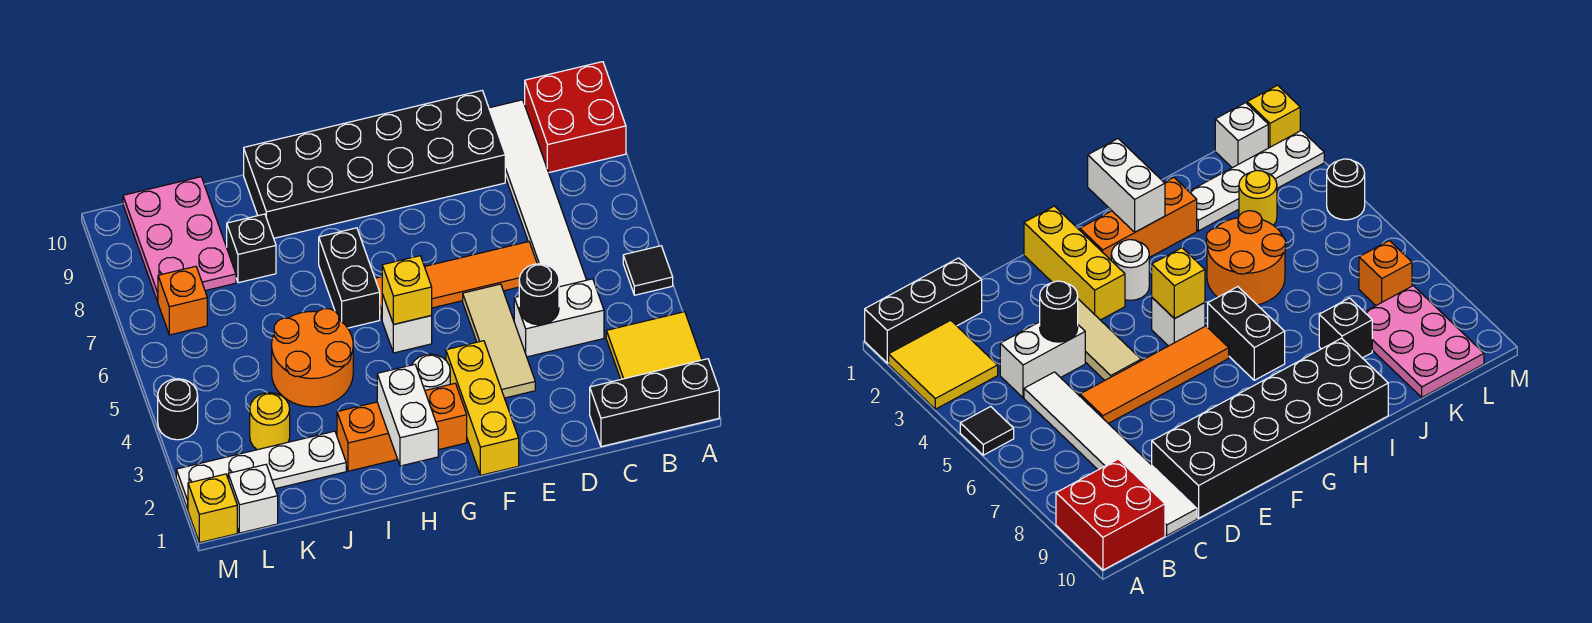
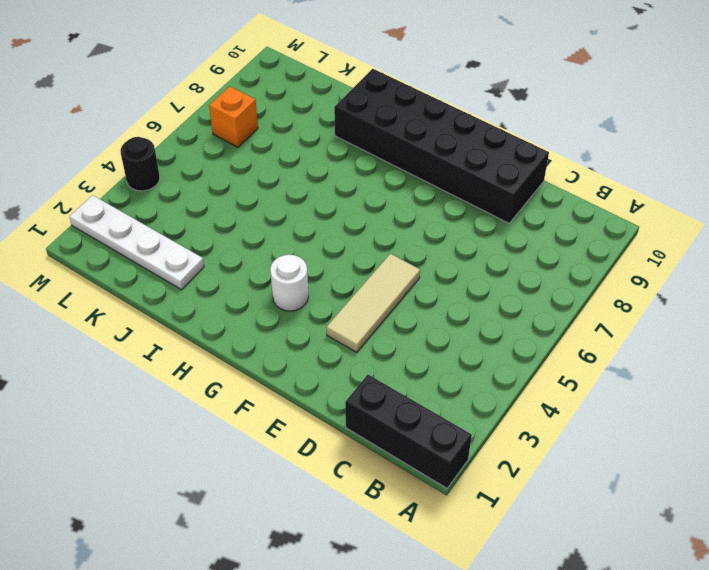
none -> yellow 2x2 tile [606,312,702,379]
none -> black 1x1 tile [623,246,673,295]
none -> red 2x2 brick [525,62,626,172]

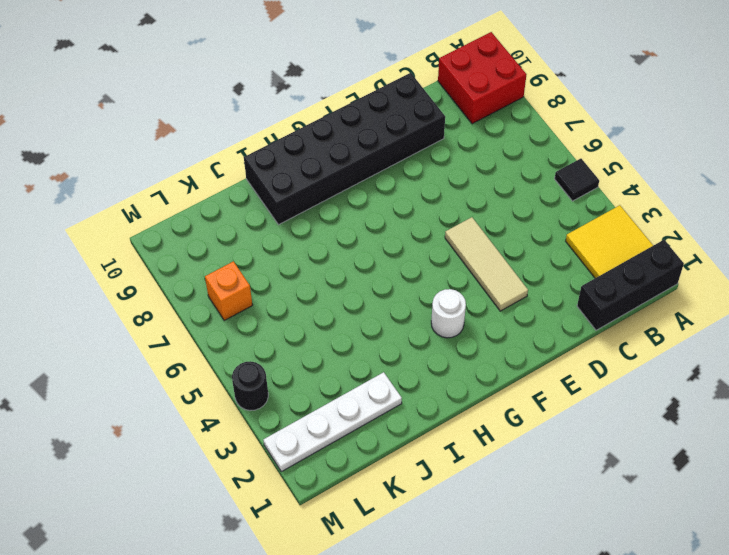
none -> white 1x2 brick [514,279,604,357]
none -> white 1x6 tile [489,100,586,287]
none -> orange 1x4 tile [375,242,537,319]

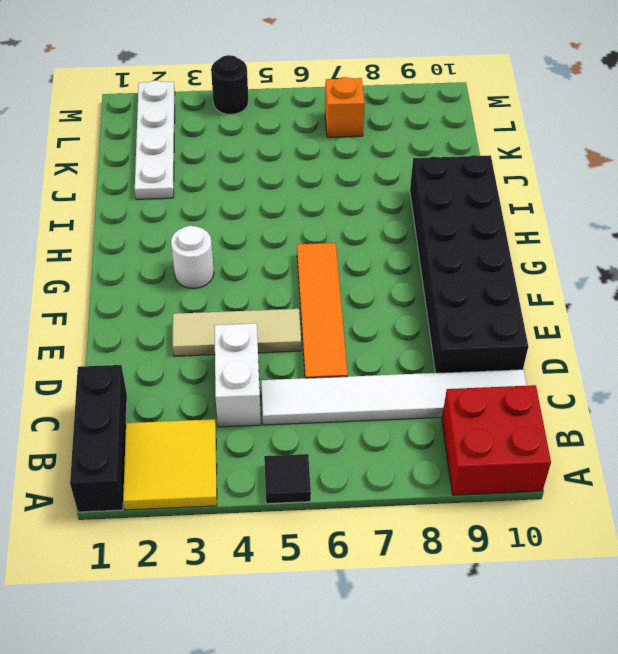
none -> yellow 1x3 brick [446,341,519,475]
none -> orange 1x3 brick [337,383,467,471]
none -> white 1x1 brick [382,294,432,353]

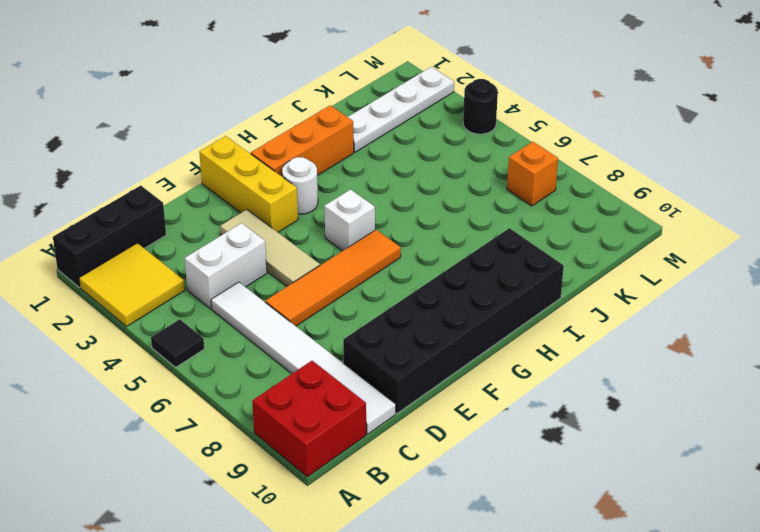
none -> black 1x2 brick [319,228,380,328]
none -> orange 2x2 round brick [272,309,353,407]
none -> black 1x1 brick [227,214,276,283]

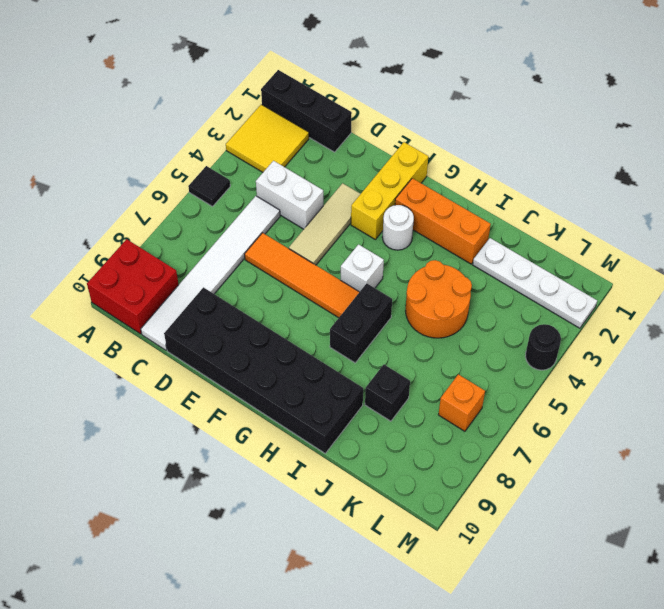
none -> yellow 1x1 round brick [250,393,290,450]
none -> pink 2x3 plate [123,177,236,302]
none -> white 1x1 brick [228,465,278,533]

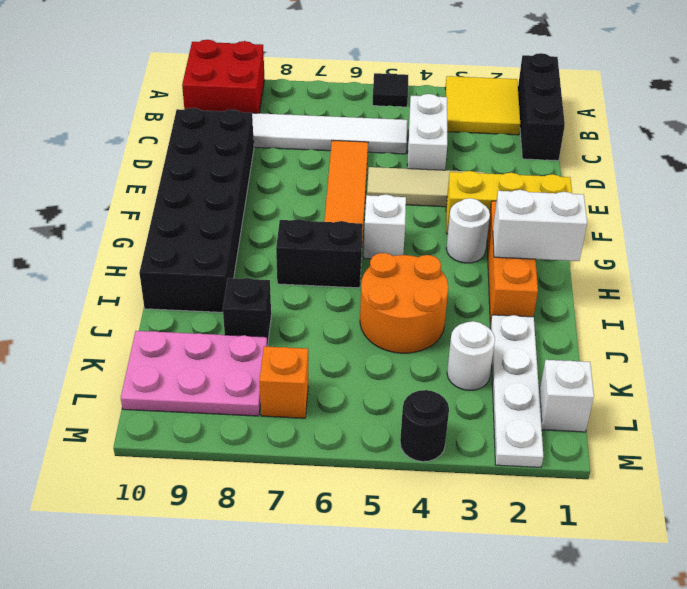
white 1x1 round brick [447,321,495,390] -> yellow 1x1 round brick [250,393,290,450]
none -> yellow 1x1 brick [188,474,237,543]
none -> black 1x1 round brick [519,264,559,325]
none -> yellow 1x1 brick [382,256,432,324]

